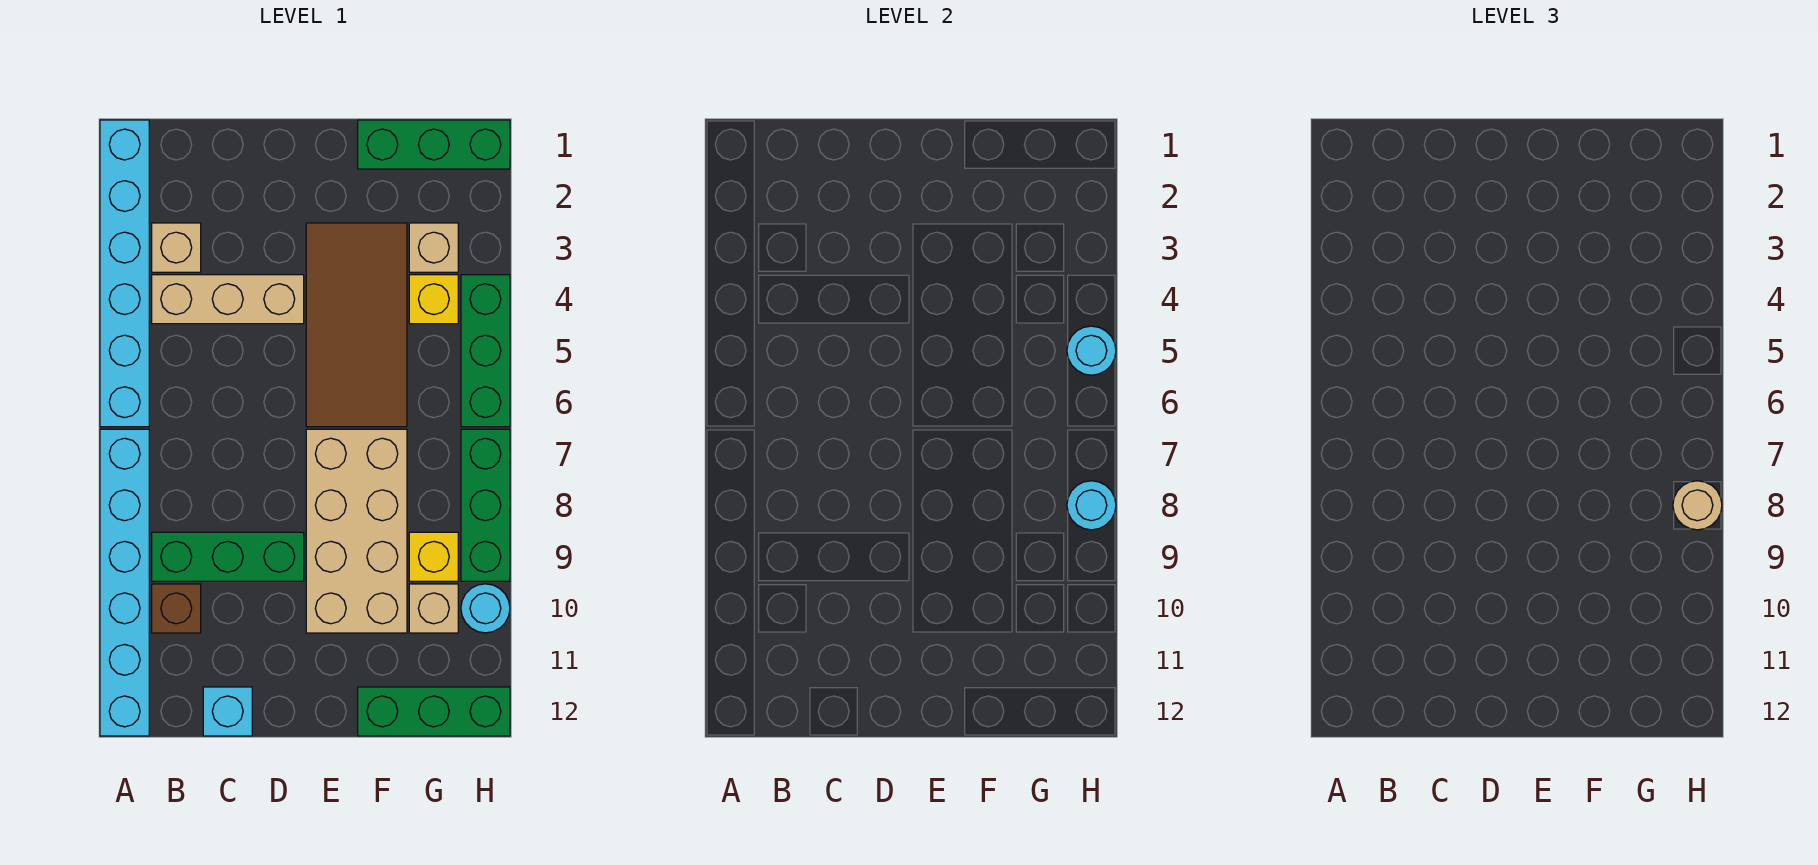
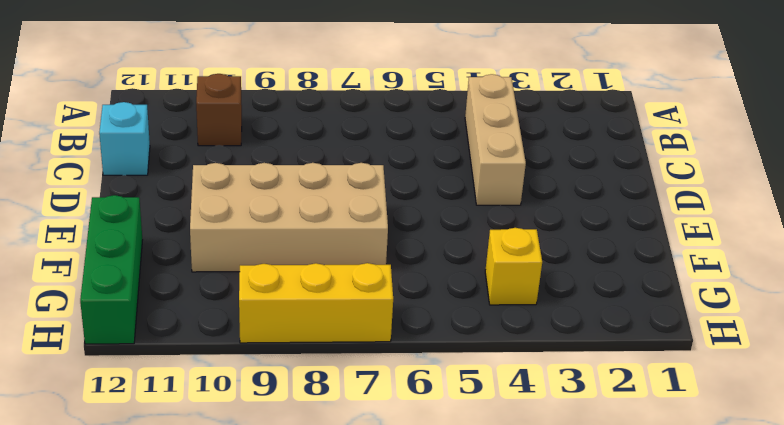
yellow 1x3 brick [239,263,393,343] -> green 1x3 brick [461,429,510,581]
none -> cyan 1x6 brick [100,120,149,427]
none -> cyan 1x6 brick [100,429,149,736]
none -> tan 1x1 brick [152,223,201,272]

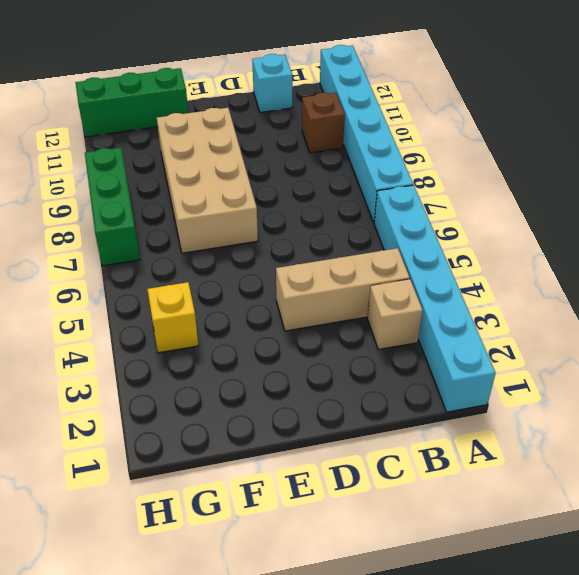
none -> green 1x3 brick [152,532,304,581]
none -> brown 2x4 tile [306,223,407,427]
none -> green 1x3 brick [358,120,510,169]

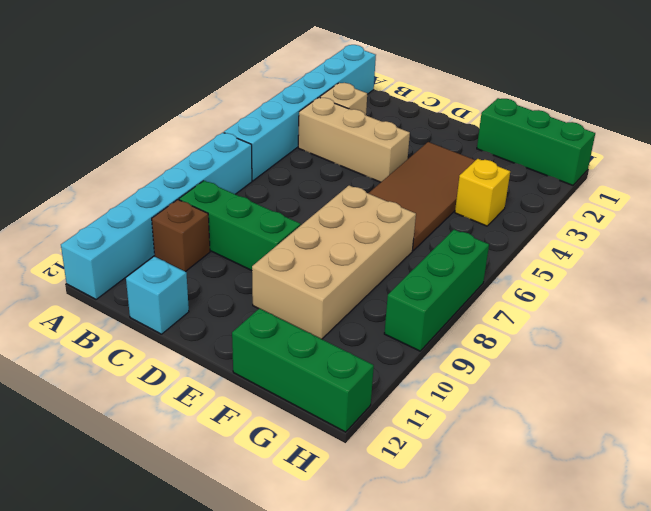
none -> tan 1x1 brick [409,223,458,272]
none -> yellow 1x1 brick [409,532,458,581]
none -> tan 1x1 brick [409,584,458,633]

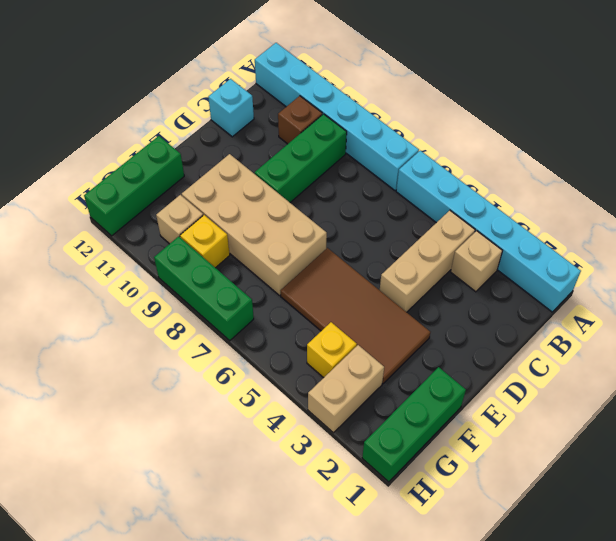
tan 1x2 brick [308,345,384,433] -> tan 1x1 brick [409,223,458,272]
none -> green 1x3 brick [461,275,510,427]
none -> cyan 1x1 round brick [461,584,510,633]
none -> cyan 1x1 round brick [1067,326,1116,375]

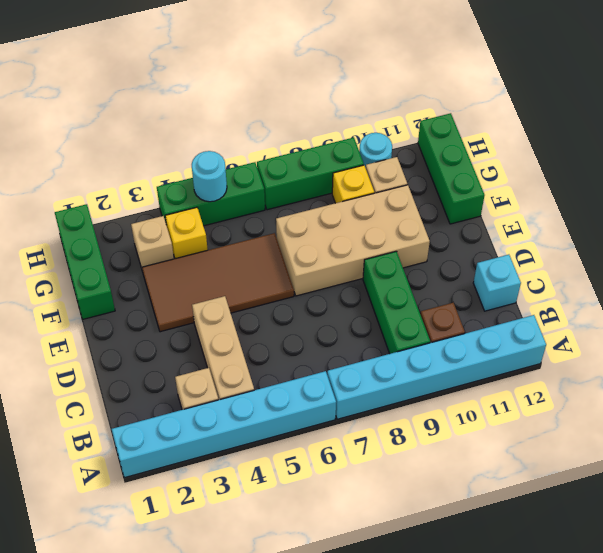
none -> cyan 1x1 round brick [1067,481,1116,530]
none -> tan 1x1 round brick [1673,481,1722,530]

